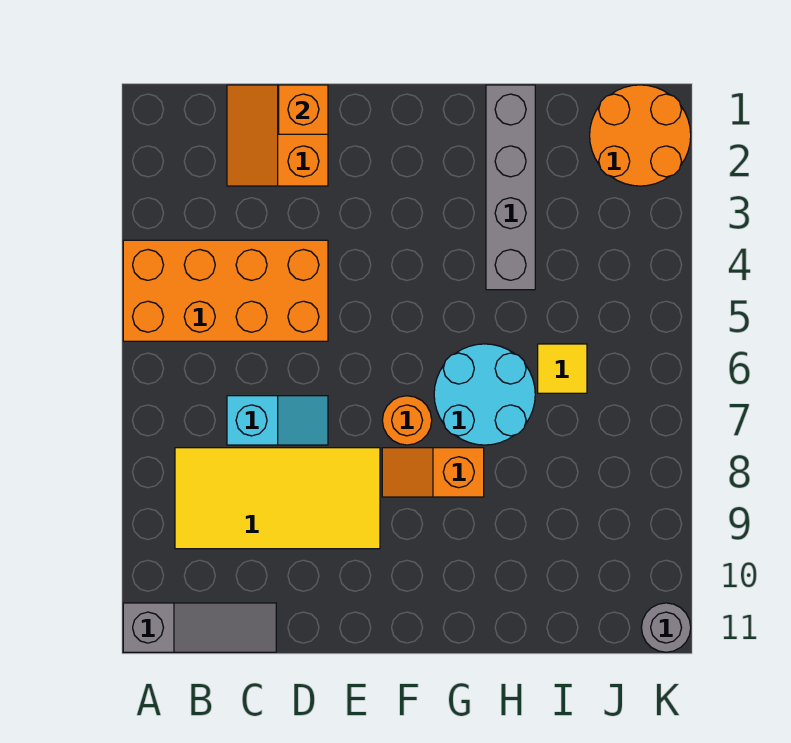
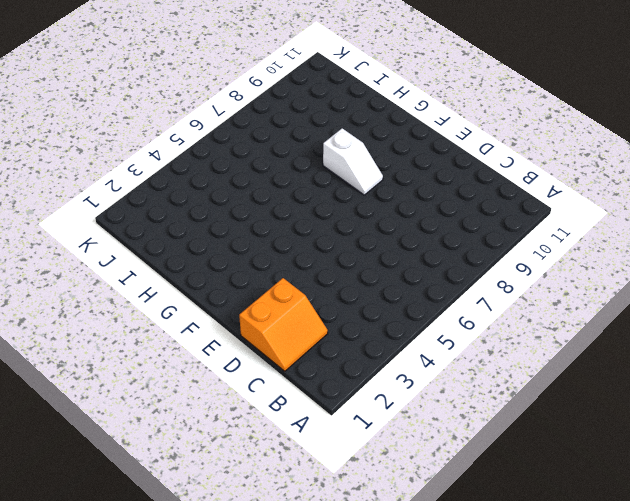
white 1x2 slope [323,128,383,195] -> orange 1x2 slope [382,448,484,497]
none -> orange 2x4 brick [123,240,328,341]
none -> grey 1x3 slope [123,603,276,652]
none -> yellow 2x4 tile [175,448,380,549]

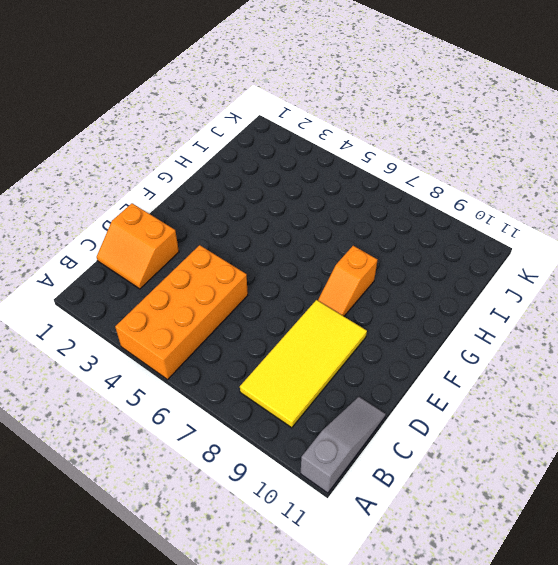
none -> cyan 1x2 slope [227,396,328,445]
none -> orange 1x1 round brick [382,396,432,445]
none -> cyan 2x2 round brick [434,344,535,445]

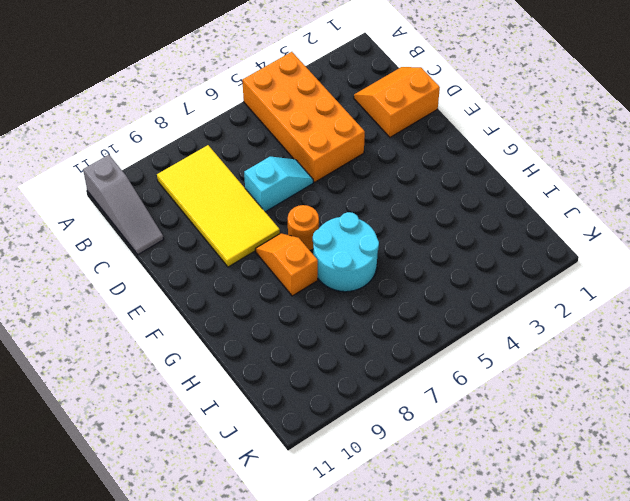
cyan 1x2 slope [244,157,313,212] -> cyan 1x2 slope turned to [227,396,328,445]
none -> grey 1x4 brick [486,85,535,290]
none -> yellow 1x1 tile [538,344,587,393]
none -> orange 2x2 round brick [590,85,691,186]

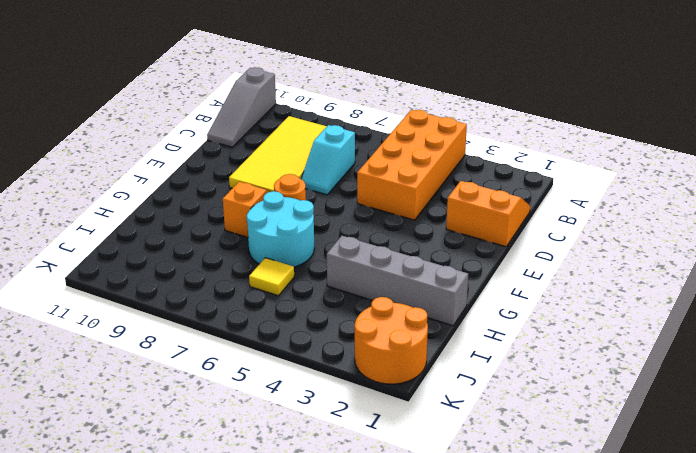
none -> grey 1x1 round brick [641,603,691,652]
none -> orange 1x1 brick [279,85,328,134]

